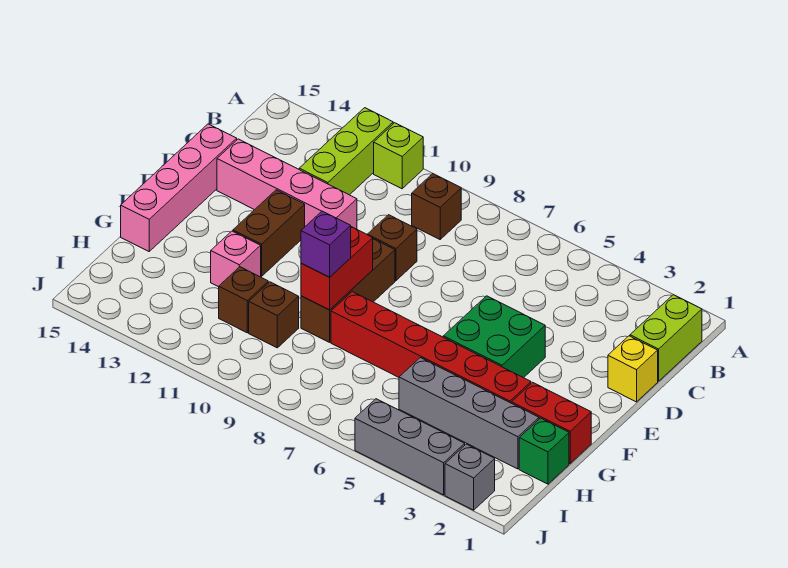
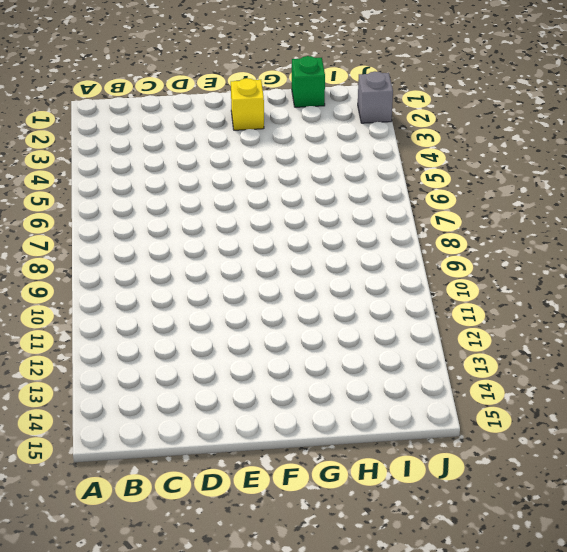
yellow 1x1 brick [231,78,264,130] -> yellow 1x1 brick moved to [608,336,658,402]
none -> lime 1x1 brick [374,123,423,189]
none -> lime 1x3 brick [299,108,393,195]
none -> lime 1x2 brick [630,295,702,381]

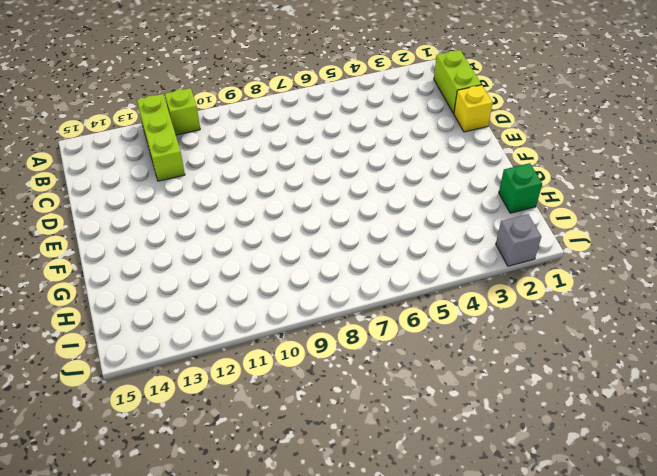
none -> brown 1x1 brick [412,174,461,239]
none -> brown 1x1 brick [367,215,417,281]
none -> pink 1x4 brick [217,139,357,229]

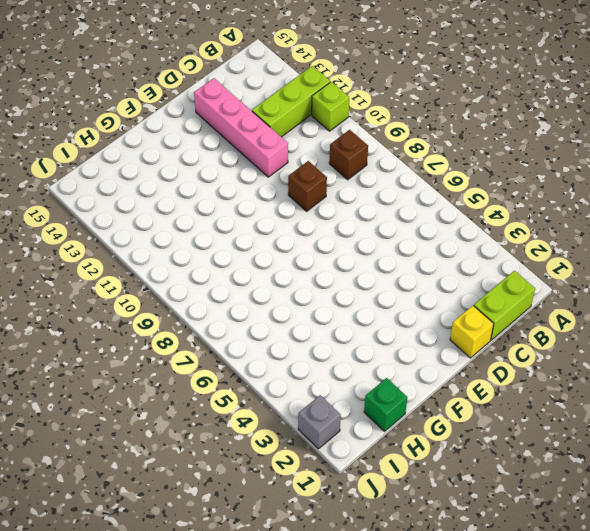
none -> pink 1x4 brick [121,124,237,251]
none -> green 2x2 brick [443,296,545,378]
none -> brown 1x3 brick [301,239,395,342]

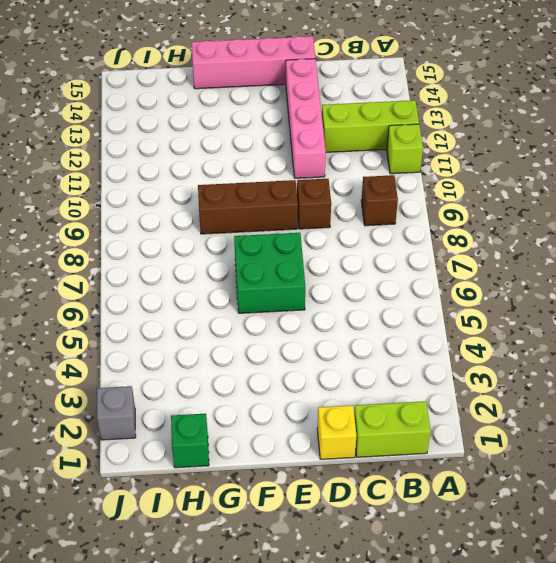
green 2x2 brick [234,233,305,313] -> green 2x2 brick moved to [443,296,545,378]
none -> brown 1x2 brick [233,190,305,276]
none -> red 1x2 brick [511,382,591,463]
none -> red 1x6 brick [331,292,531,403]

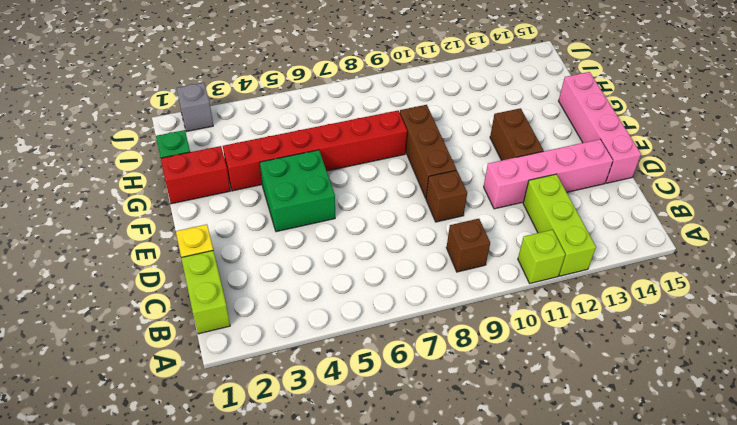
none -> pink 1x1 brick [211,231,261,287]
none -> grey 1x4 brick [399,358,539,469]
none -> brown 1x1 brick [249,282,299,348]

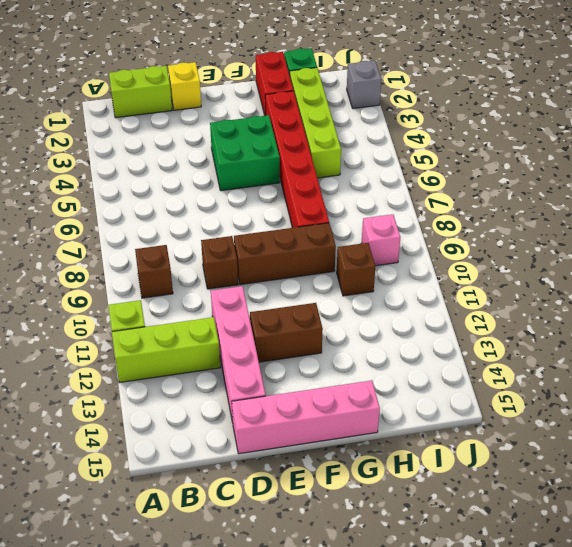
lime 1x4 brick [290,68,341,178] -> grey 1x4 brick [399,358,539,469]
pink 1x1 brick [361,214,400,266] -> pink 1x1 brick moved to [211,231,261,287]
none -> brown 1x1 brick [219,267,268,333]
none -> grey 1x3 brick [355,399,465,495]
none -> red 1x2 brick [301,227,373,310]

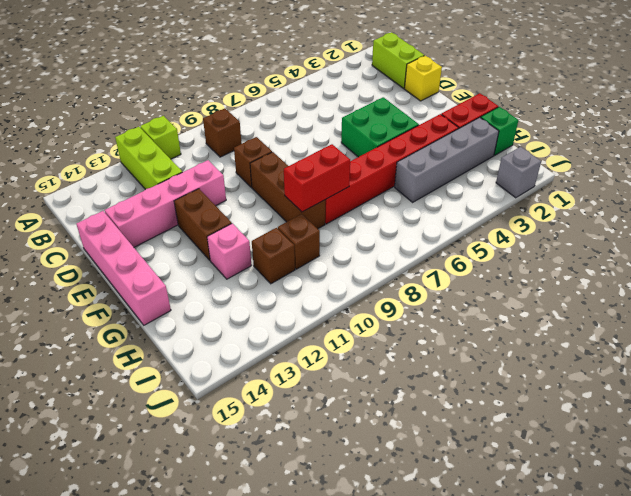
red 1x2 brick [284,144,350,212] -> red 1x2 brick turned to [301,227,373,310]
none -> grey 1x3 brick [355,399,465,495]
none -> purple 1x1 brick [301,211,351,277]

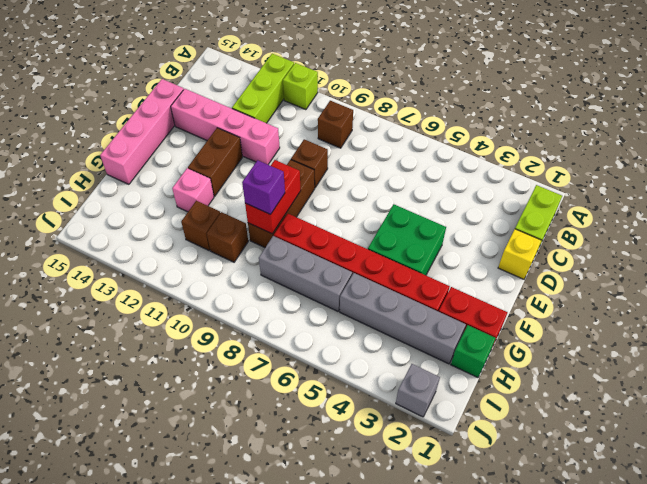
grey 1x3 brick [259,236,352,311] -> grey 1x3 brick moved to [355,399,465,495]

